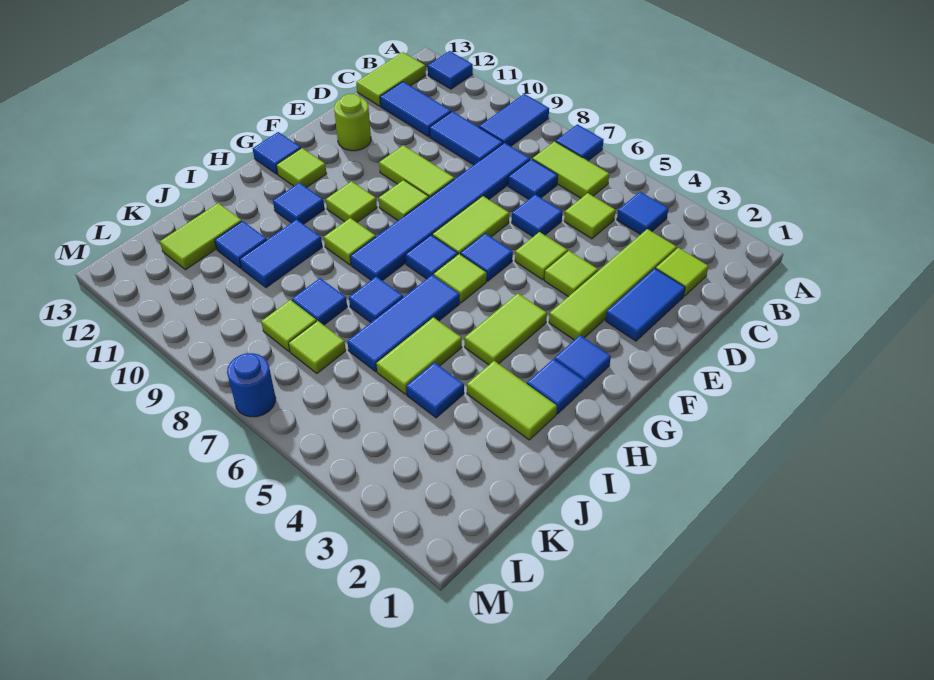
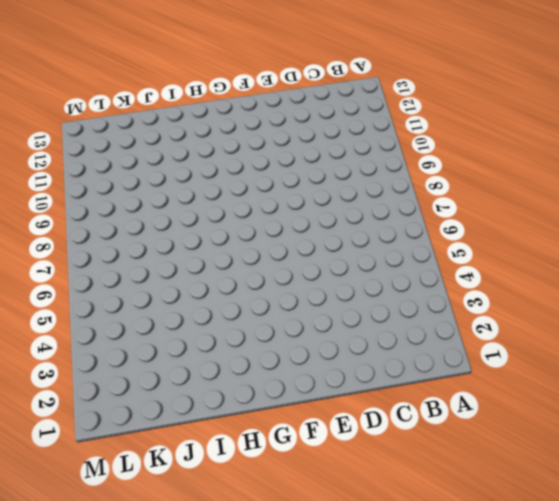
none -> blue 1x1 tile [556,124,604,161]
none -> blue 1x2 tile [479,94,549,146]
none -> blue 1x1 tile [428,51,473,89]
none -> blue 1x1 tile [617,192,668,235]

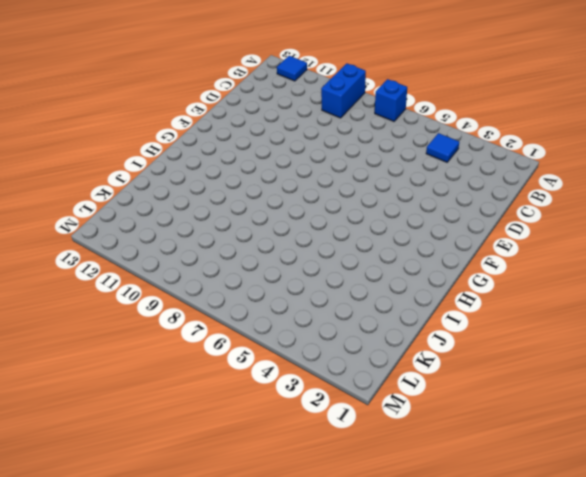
blue 1x1 brick [375,79,407,121] -> blue 1x1 tile [556,124,604,161]
blue 1x2 brick [321,63,366,118] -> blue 1x2 tile [479,94,549,146]
none -> lime 1x2 tile [533,141,609,198]
none -> lime 1x2 tile [356,52,426,106]
none -> lime 1x1 tile [656,248,709,296]
none -> lime 1x4 tile [549,229,677,340]

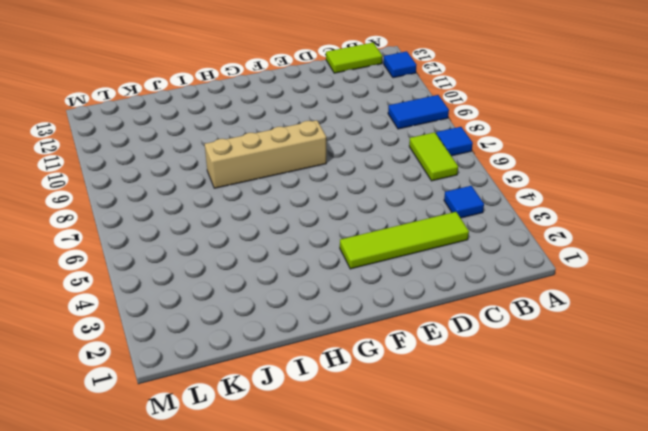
tan 1x4 brick [205,120,326,188] -> blue 1x6 tile [350,143,530,281]
none -> lime 1x1 tile [656,248,709,296]
none -> lime 1x1 tile [564,193,616,239]
none -> blue 1x1 tile [508,159,558,199]
none -> blue 1x2 tile [429,111,503,165]

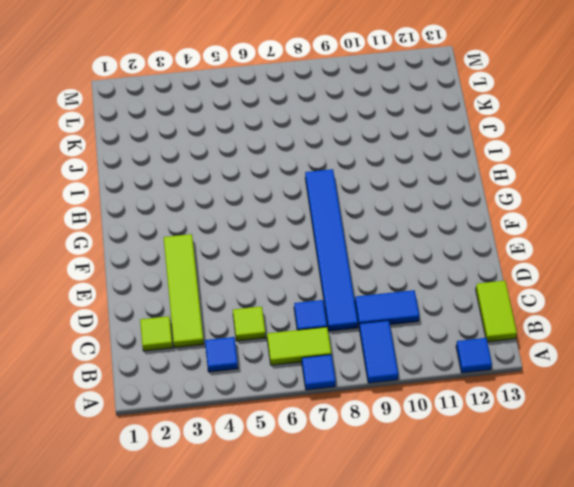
none -> blue 1x2 tile [380,82,451,137]
none -> blue 1x2 tile [606,269,685,341]
none -> blue 1x1 tile [512,194,562,237]
none -> lime 1x1 tile [544,251,598,297]

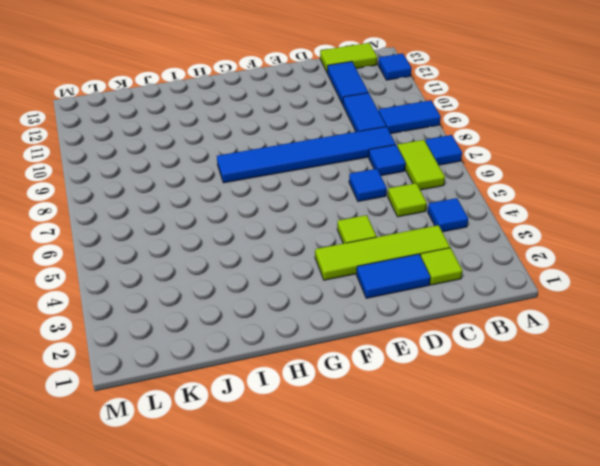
none -> lime 1x1 tile [515,232,567,280]
none -> lime 1x2 tile [432,196,509,254]
none -> lime 1x2 tile [379,145,454,198]
none -> lime 1x1 round brick [334,94,371,151]

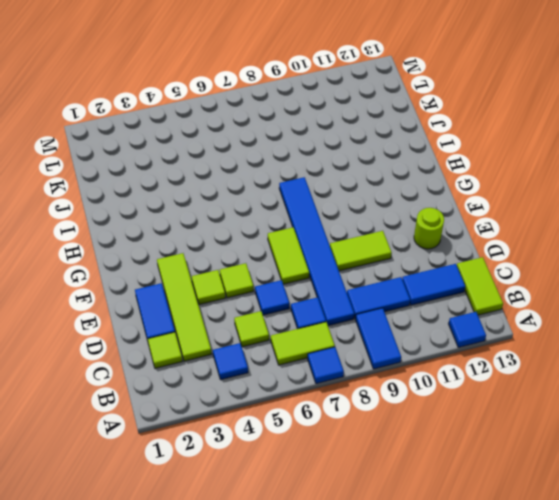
none -> blue 1x1 tile [460,233,513,281]
none -> lime 1x1 tile [379,180,429,220]
none -> blue 1x1 tile [555,335,611,389]
none -> lime 1x2 tile [465,293,547,365]

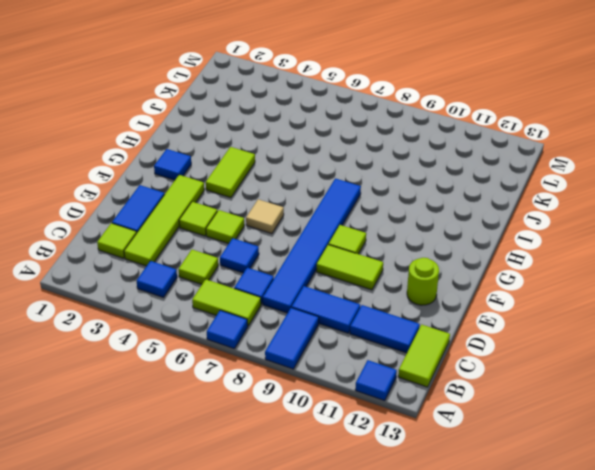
tan 1x1 tile [246,199,284,234] -> blue 1x1 tile [460,233,513,281]
none -> lime 1x2 tile [432,196,509,254]
none -> lime 1x1 tile [434,254,487,303]
none -> blue 1x1 tile [406,235,458,279]
none -> lime 1x1 tile [326,181,377,222]

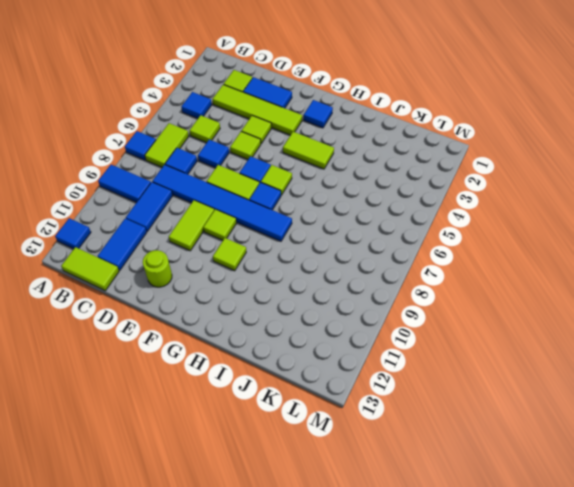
none -> lime 1x1 tile [276,148,327,188]
none -> blue 1x1 tile [253,132,301,174]
none -> blue 1x1 tile [527,359,584,414]
none -> blue 1x3 tile [347,275,460,372]

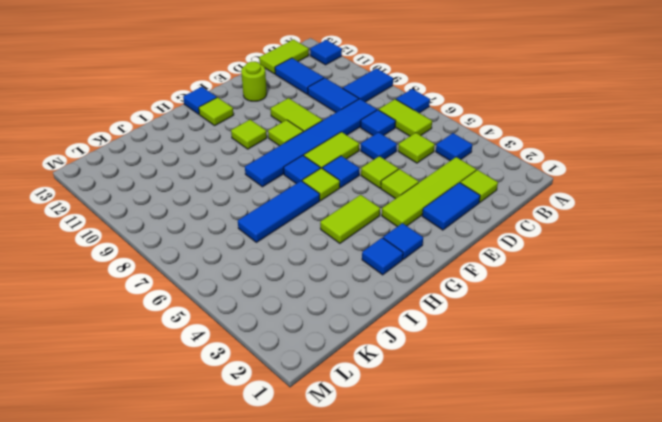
none -> lime 1x1 tile [324,218,376,265]
none -> blue 1x1 tile [273,183,325,224]
none -> lime 1x2 tile [467,361,557,440]
none -> lime 1x2 tile [376,317,462,394]

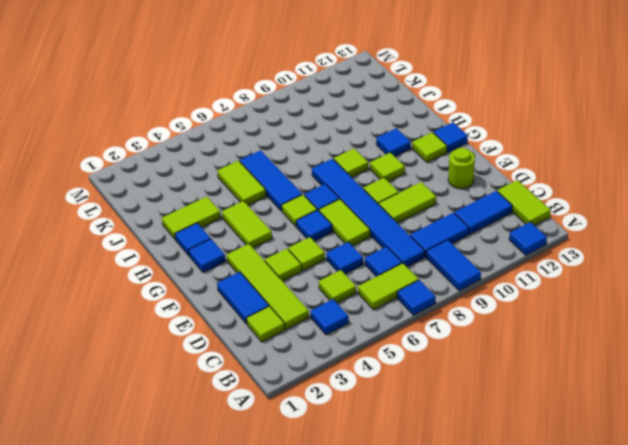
none -> blue 1x1 tile [349,277,403,322]
none -> blue 1x2 tile [240,220,322,288]
none -> blue 1x1 tile [406,363,464,418]
none -> blue 1x1 tile [292,278,347,325]

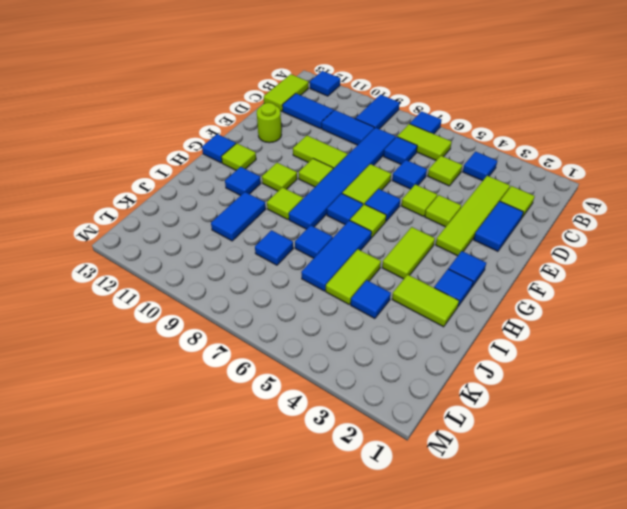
none -> blue 1x1 tile [215,221,267,268]
none -> lime 1x2 tile [160,203,242,270]
none -> lime 1x1 tile [289,321,346,373]
none -> lime 1x1 tile [261,300,317,351]

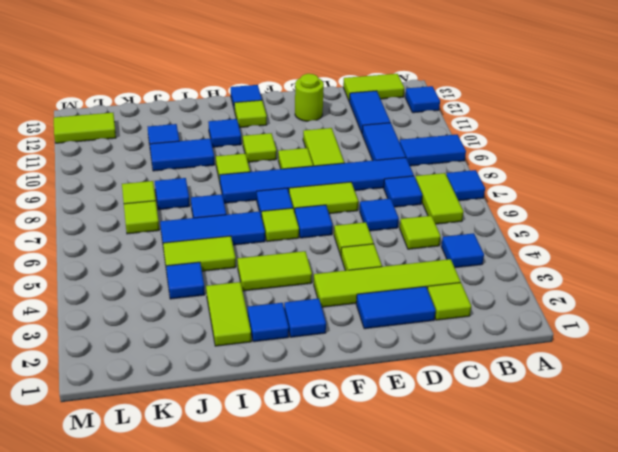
lime 1x2 tile [54,113,116,143] -> lime 1x2 tile moved to [160,203,242,270]
none -> blue 1x1 round brick [227,353,276,417]

